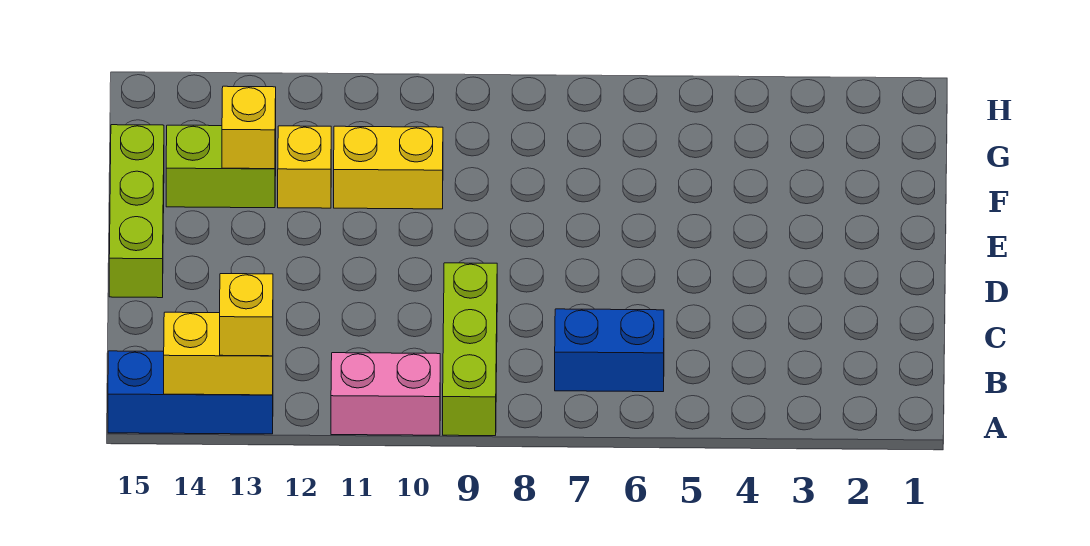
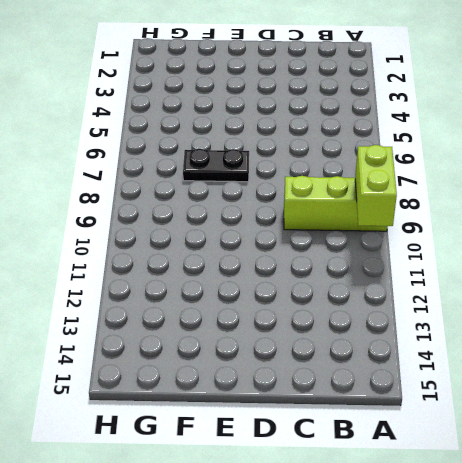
lime 1x2 brick [355,145,397,226] -> lime 1x2 brick moved to [166,125,276,208]
black 1x2 plate [183,149,249,182] -> none
none -> pink 1x2 brick [331,353,440,435]
none -> blue 1x3 brick [108,351,273,434]

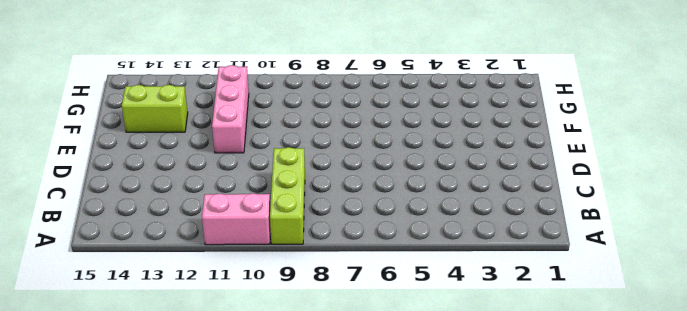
pink 1x3 brick [212,65,249,153] -> yellow 1x2 brick [334,126,443,209]
none -> blue 1x3 brick [108,351,273,434]
none -> blue 1x2 brick [555,309,664,392]

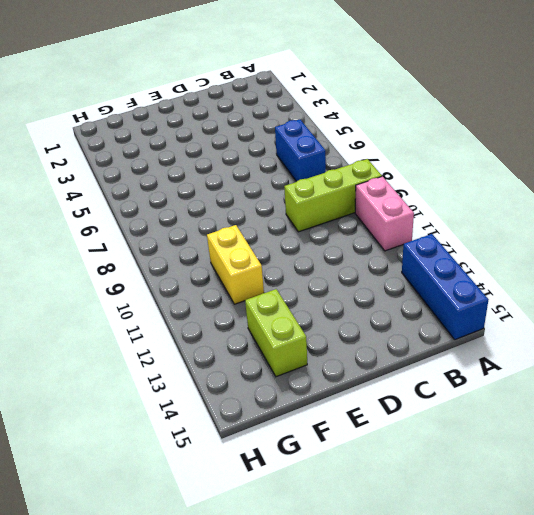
none -> lime 1x3 brick [109,125,164,298]
none -> yellow 1x1 brick [278,126,331,208]

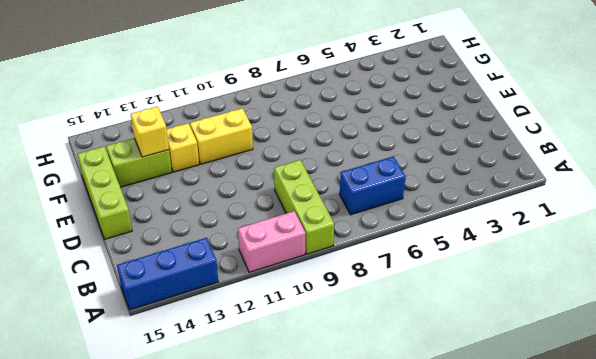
none -> yellow 1x2 brick [164,312,273,395]
none -> yellow 1x1 brick [220,273,273,356]

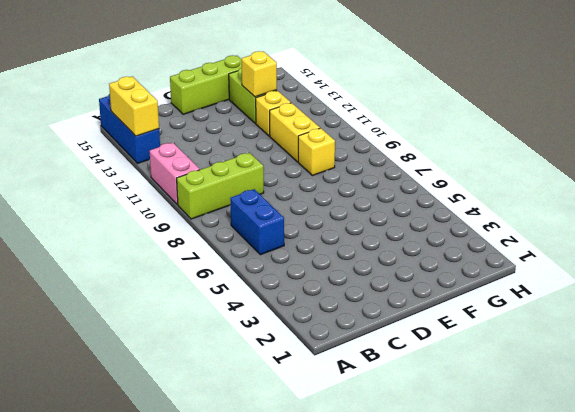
yellow 1x1 brick [298,128,335,176] -> yellow 1x1 brick moved to [220,273,273,356]

